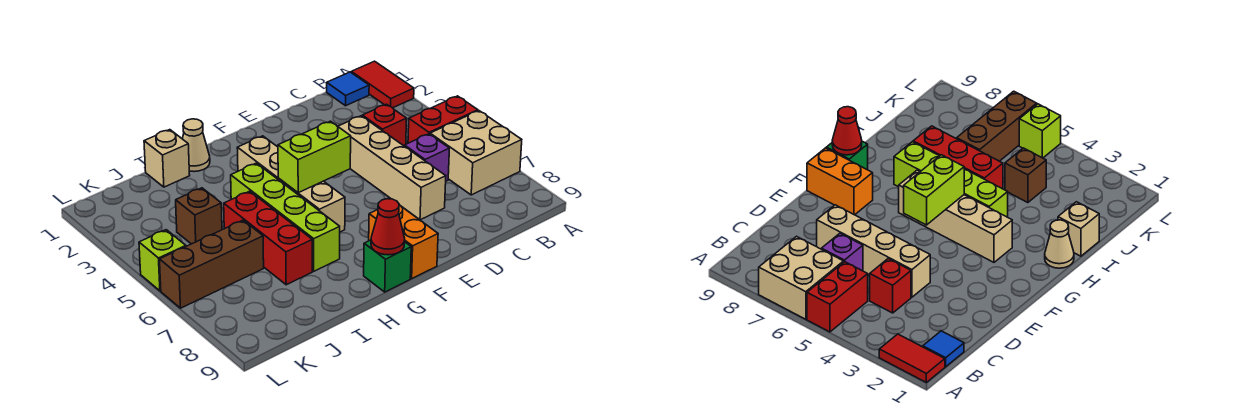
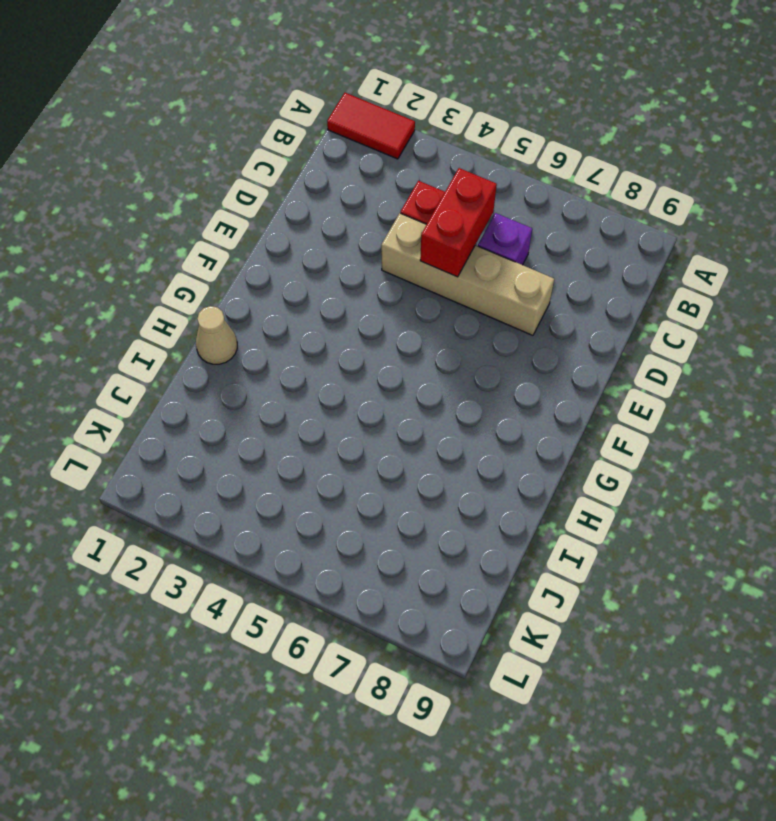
red 1x2 brick [420,168,497,277] -> red 1x2 brick moved to [408,96,478,143]
none -> tan 2x2 brick [430,111,522,195]
none -> blue 1x1 tile [327,72,369,106]
none -> orange 1x2 brick [369,205,438,279]

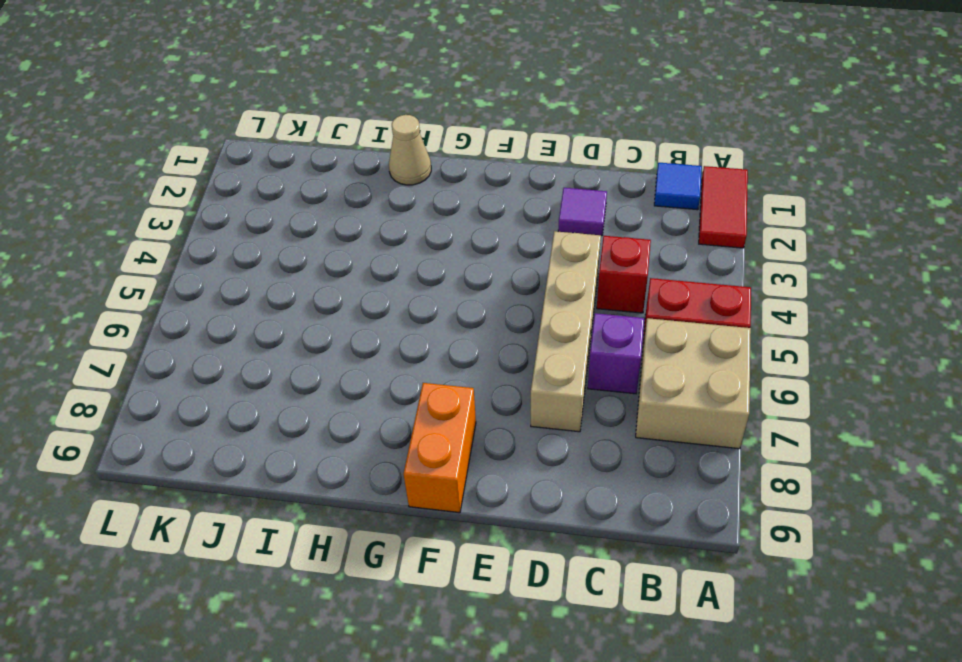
purple 1x1 tile [558,188,607,236] -> none
none -> tan 1x4 brick [237,136,345,232]
none -> green 1x1 brick [364,240,411,292]
none -> lime 1x4 brick [231,163,340,271]

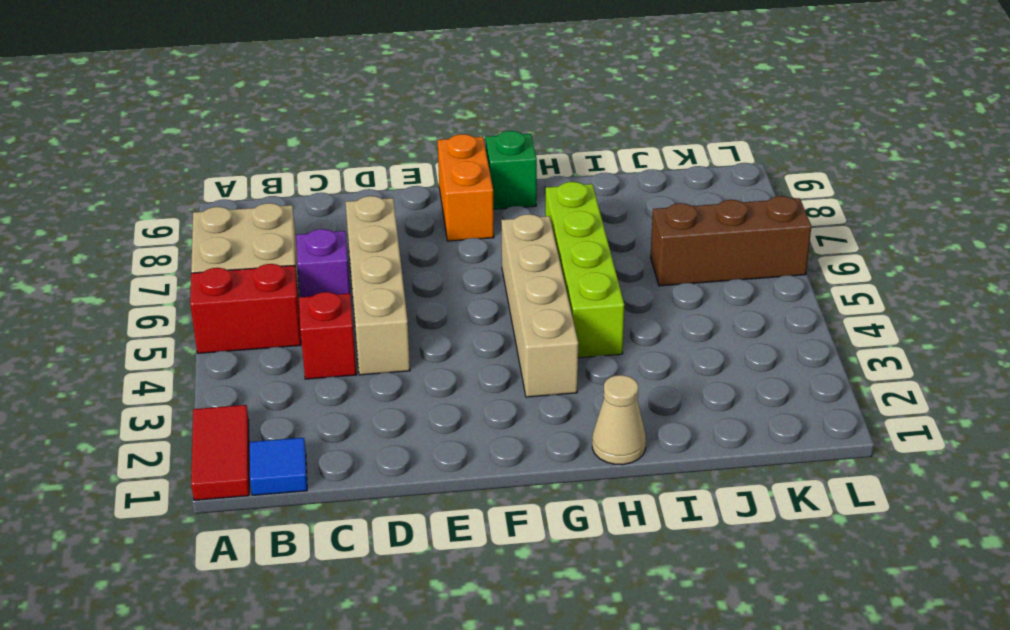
none -> tan 1x1 brick [144,130,190,187]
none -> red 1x3 brick [224,191,312,285]
none -> brown 1x1 brick [176,188,222,244]

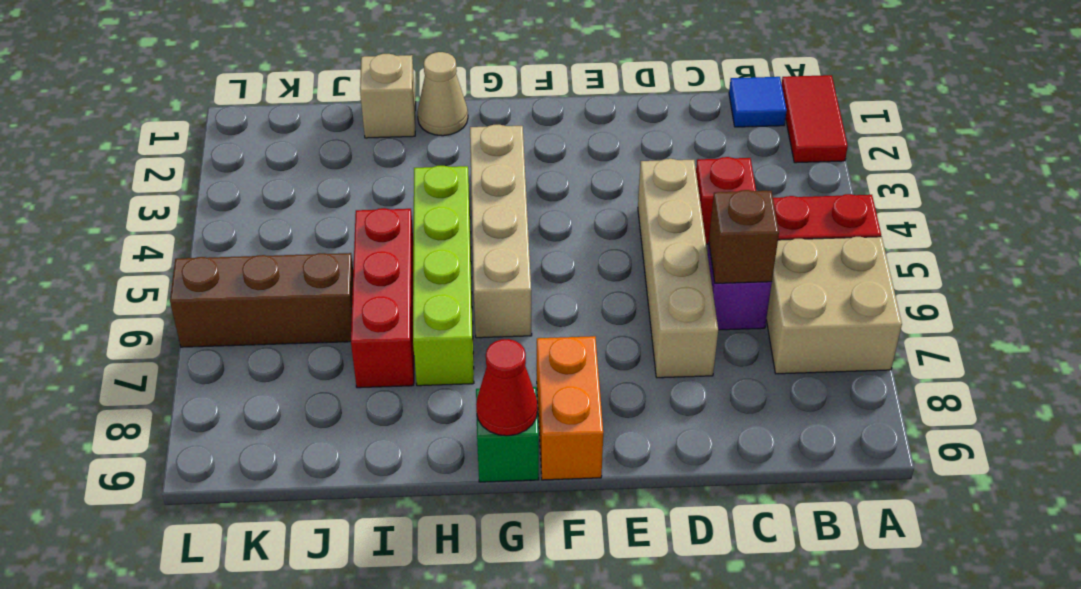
brown 1x1 brick [709,190,779,283] -> brown 1x1 brick moved to [176,188,222,244]
none -> lime 1x1 brick [139,230,186,291]
none -> lime 1x2 brick [278,121,351,193]

